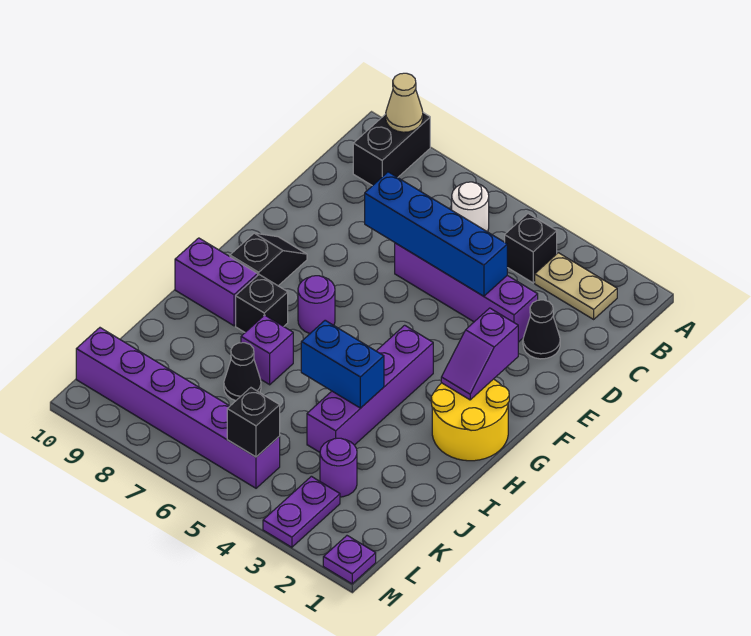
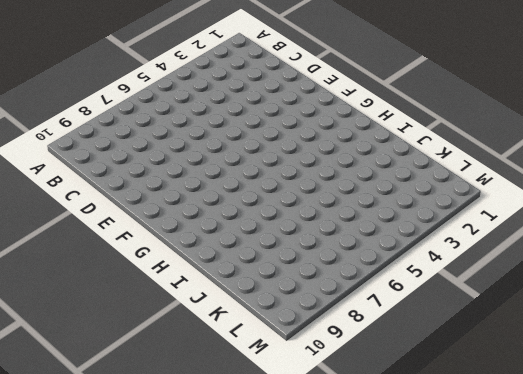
none -> black 1x2 brick [353,113,430,186]
none -> tan 1x2 plate [535,253,617,319]
none -> black 1x1 brick [505,214,557,283]

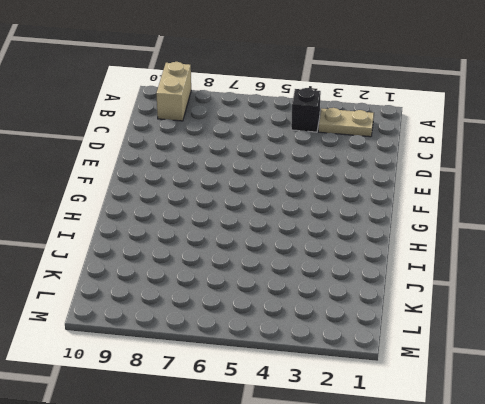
tan 1x2 brick [156,62,191,121] -> black 1x2 brick [353,113,430,186]
none -> white 1x1 round brick [452,182,489,232]
none -> black 1x1 cone [523,300,560,359]
none -> purple 1x4 brick [395,243,538,342]

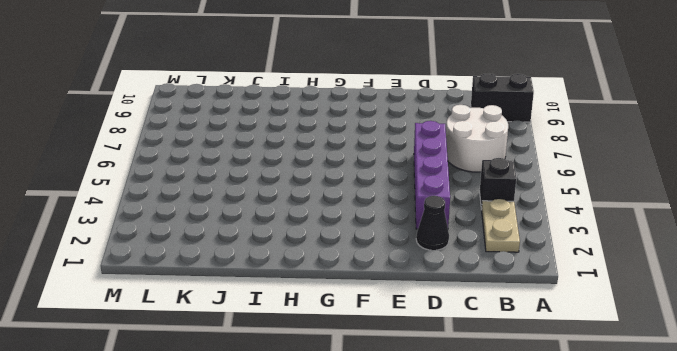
white 2x2 round brick [446,105,508,172] -> white 1x1 round brick [452,182,489,232]
none -> black 1x2 slope [230,233,307,286]
none -> yellow 2x2 round brick [431,379,509,461]
none -> purple 1x4 brick [307,325,433,452]

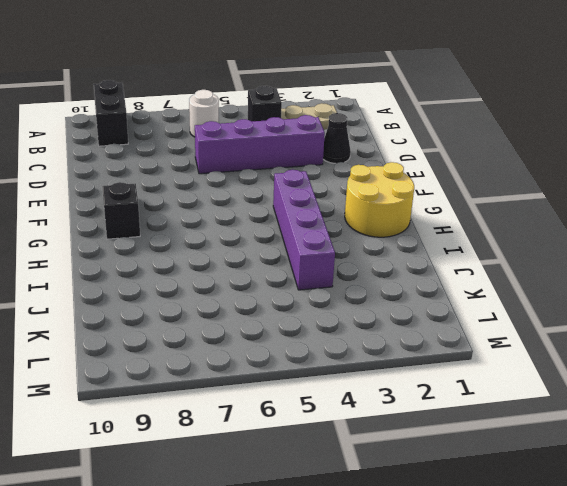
none -> purple 1x1 round brick [298,276,335,333]
none -> black 1x1 brick [236,275,288,332]
none -> purple 1x2 brick [175,238,258,326]

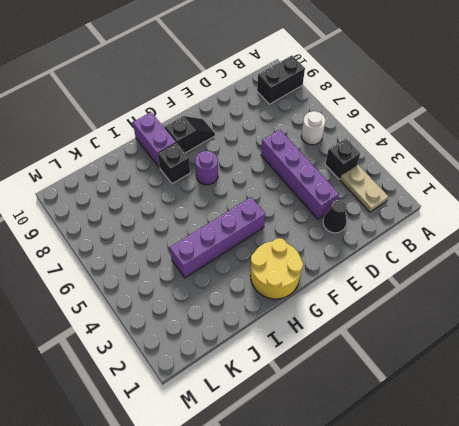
none -> purple 1x1 brick [241,315,293,385]
none -> black 1x1 cone [224,343,261,401]
none -> purple 1x1 round brick [320,438,357,497]

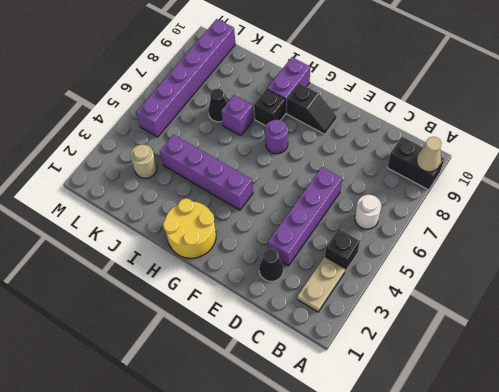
tan 1x1 round brick [130,144,157,178] -> purple 1x1 round brick [320,438,357,497]
none -> purple 1x2 plate [263,476,340,547]
none -> purple 1x1 plate [323,536,376,584]
none -> blue 1x4 brick [365,172,507,296]

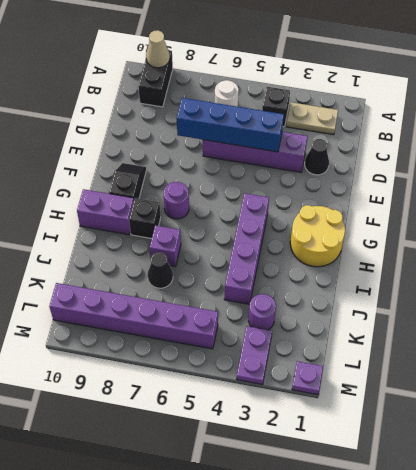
none -> purple 1x2 slope [441,308,518,400]
none -> blue 1x2 brick [301,320,384,408]
none -> black 1x1 brick [227,388,280,457]

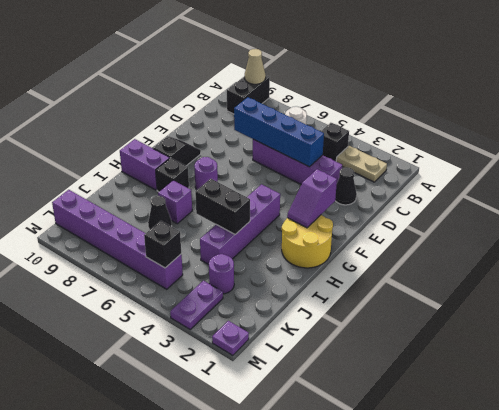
black 1x2 brick [195,179,250,234] -> blue 1x2 brick [301,320,384,408]

